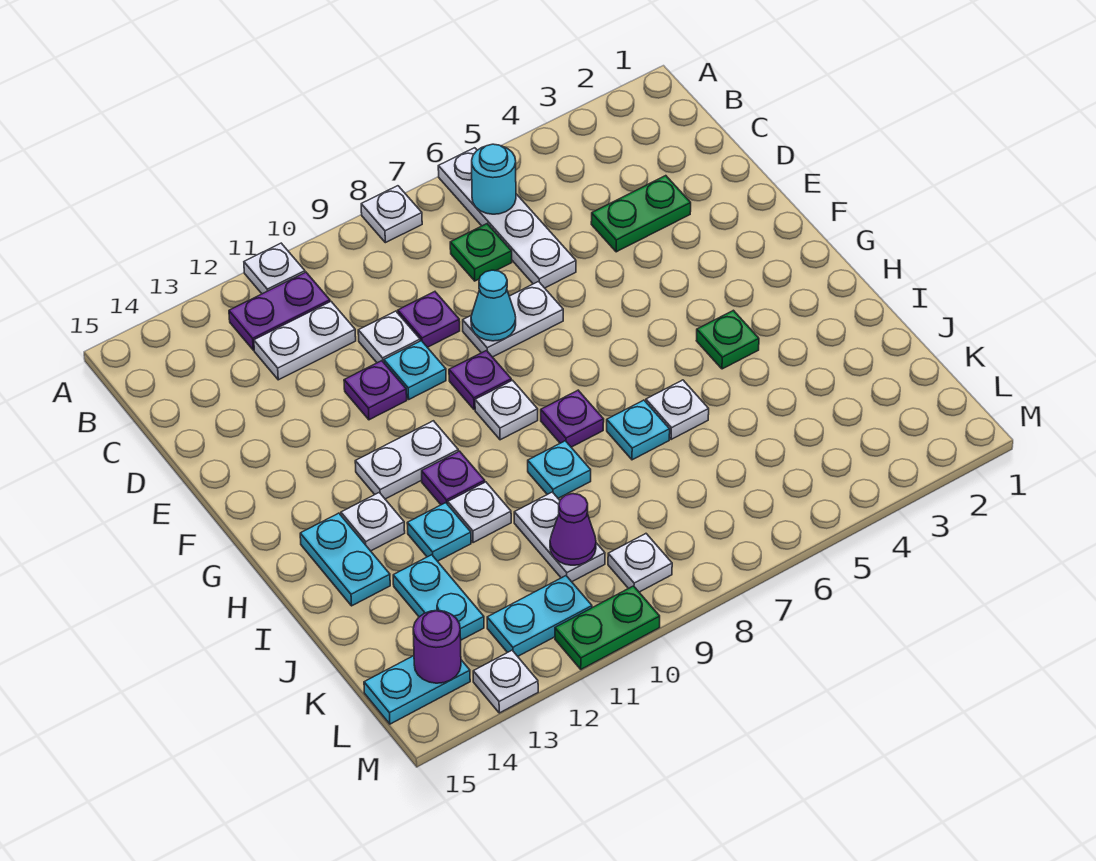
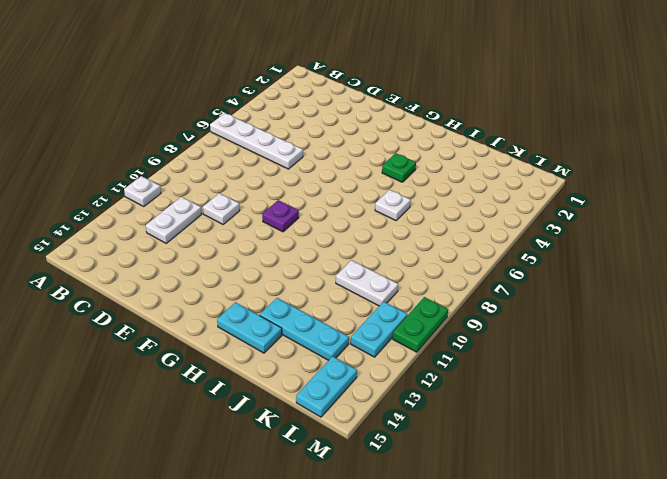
cyan 1x3 plate [260,298,349,361] -> cyan 1x2 plate [393,555,484,640]
none -> white 1x1 plate [361,186,422,243]
none -> purple 1x2 plate [229,272,330,350]
none -> green 1x1 plate [450,224,512,281]
none -> green 1x2 plate [591,176,691,252]

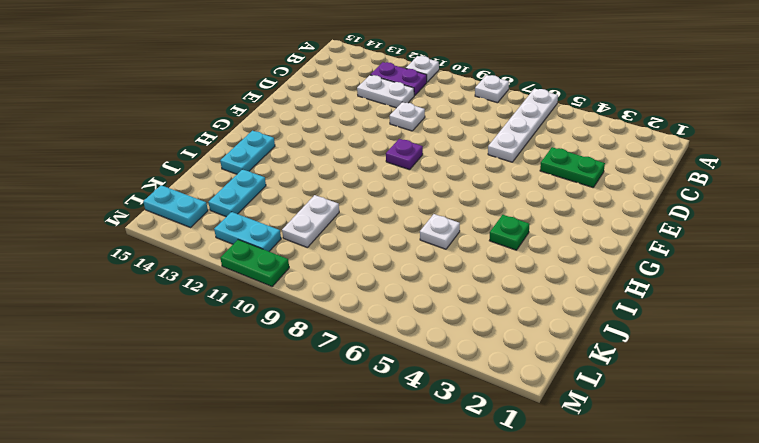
none -> green 1x1 plate [450,224,512,281]
none -> purple 1x1 plate [398,292,460,347]
none -> white 1x2 plate [463,282,563,357]
none -> cyan 1x1 plate [384,341,446,399]

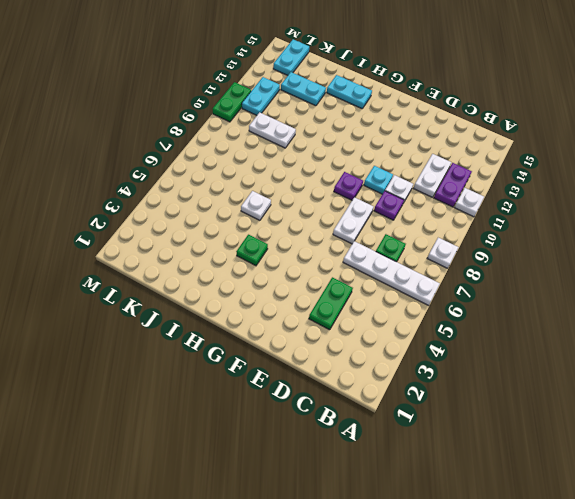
none -> purple 1x1 plate [344,361,407,420]
none -> white 1x1 plate [475,380,538,440]
none -> white 1x2 plate [355,421,458,499]
none -> purple 1x1 plate [541,390,604,447]

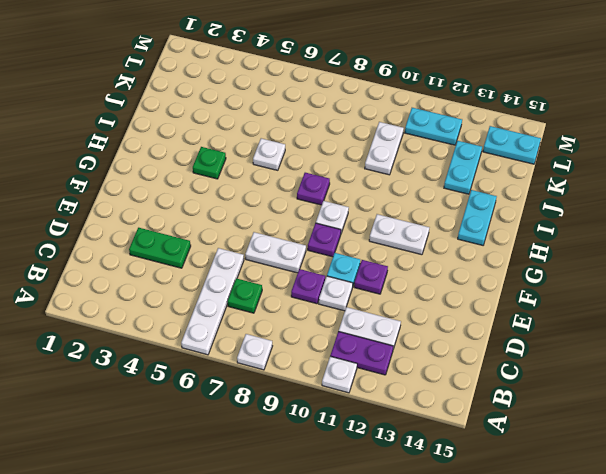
none -> purple 1x1 plate [422,451,485,505]
none -> white 1x1 plate [341,493,405,551]
none -> cyan 1x1 plate [607,400,670,460]
none -> cyan 1x1 plate [528,441,591,498]

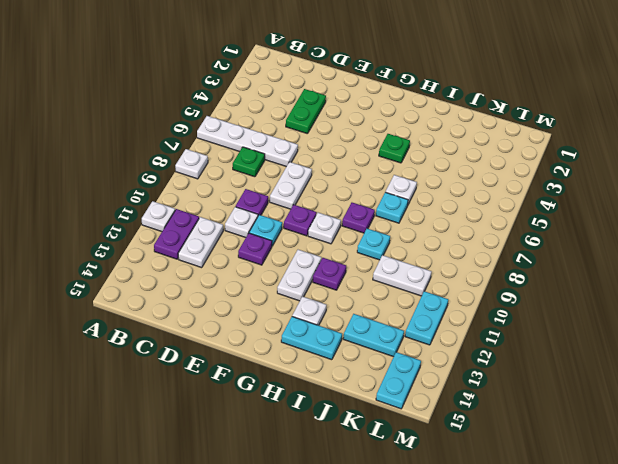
none -> white 1x1 plate [448,482,511,543]
none -> cyan 1x1 plate [407,503,471,561]
none -> white 1x1 plate [608,534,672,592]
none -> green 1x2 plate [555,586,660,669]

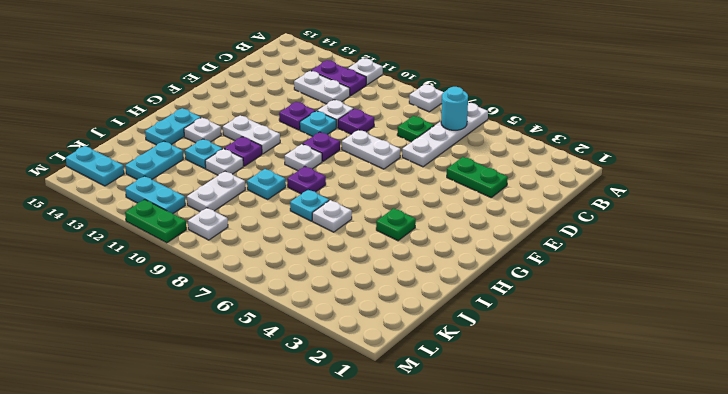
none -> white 1x1 plate [473,650,538,713]
none -> cyan 1x1 cone [471,270,516,341]
none -> purple 1x1 cone [550,494,596,565]
none -> purple 1x1 round brick [413,610,461,683]

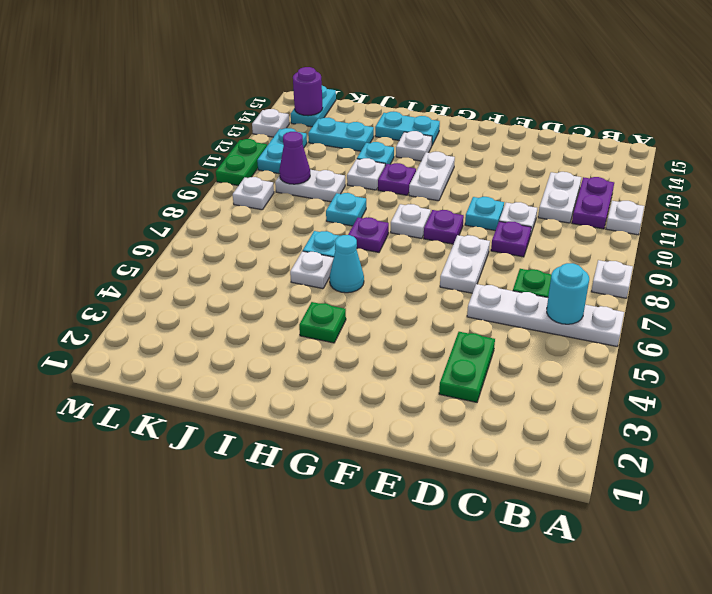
cyan 1x1 cone [330,235,364,293] -> cyan 1x1 cone moved to [471,270,516,341]
none -> purple 1x1 plate [344,361,407,420]

